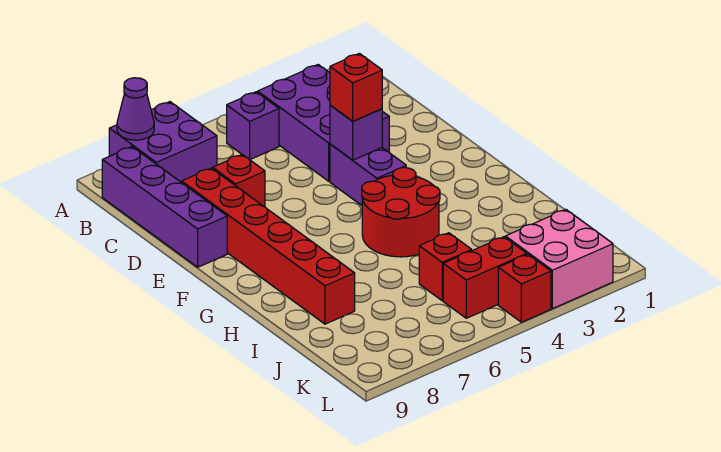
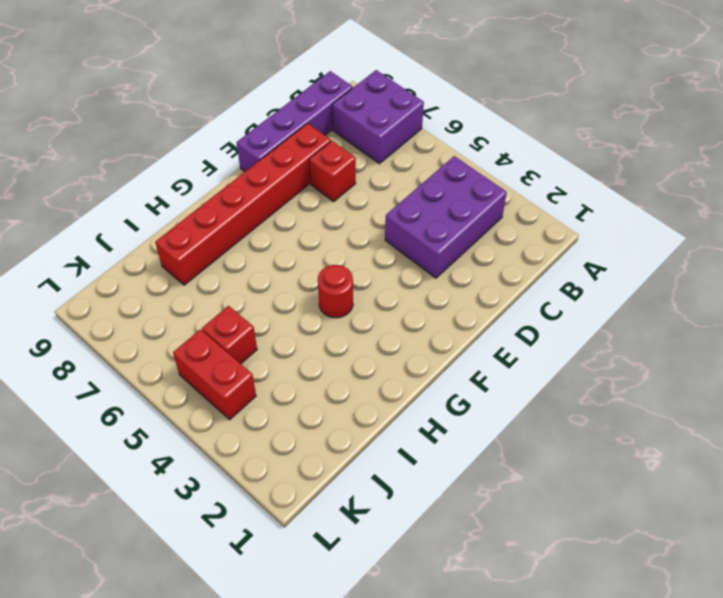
red 1x1 round brick [318,265,353,318] -> red 2x2 round brick [362,168,440,257]
none -> purple 1x1 brick [227,92,279,160]
none -> purple 1x2 brick [330,144,406,205]
none -> pink 2x2 brick [505,210,613,309]

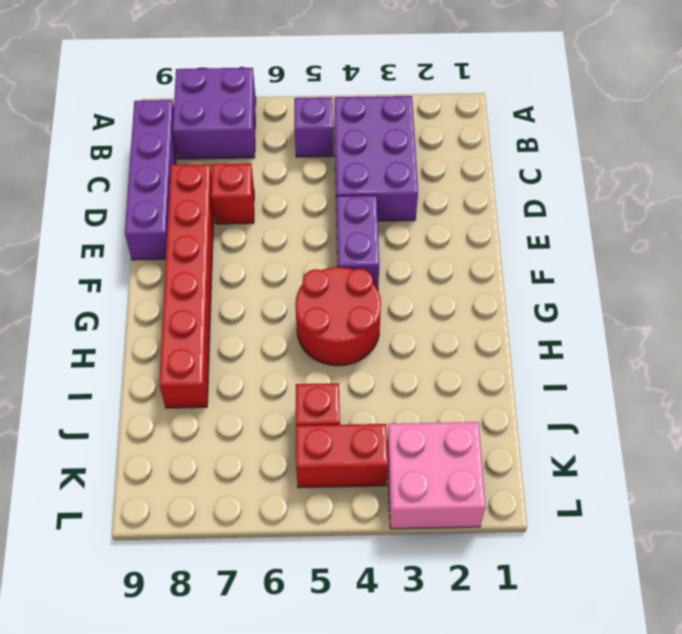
none -> red 1x1 brick [498,254,551,322]
none -> purple 1x1 cone [117,78,154,140]
none -> purple 1x1 brick [330,105,382,160]

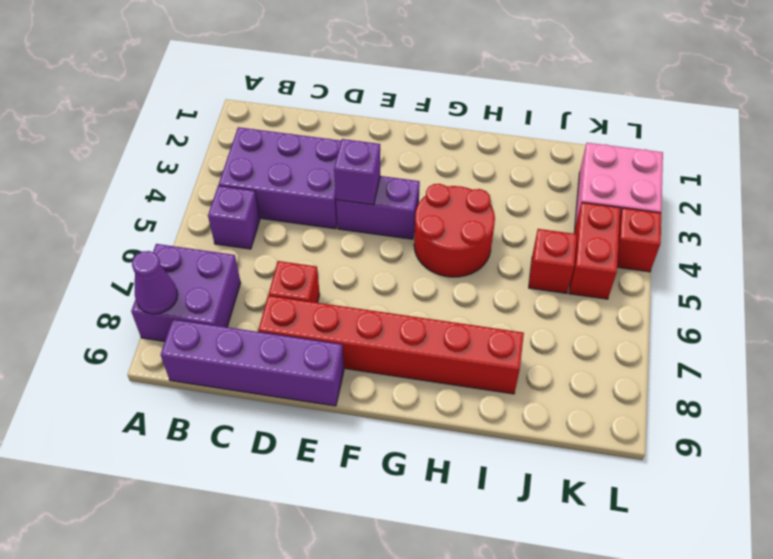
none -> red 1x1 brick [330,53,382,121]

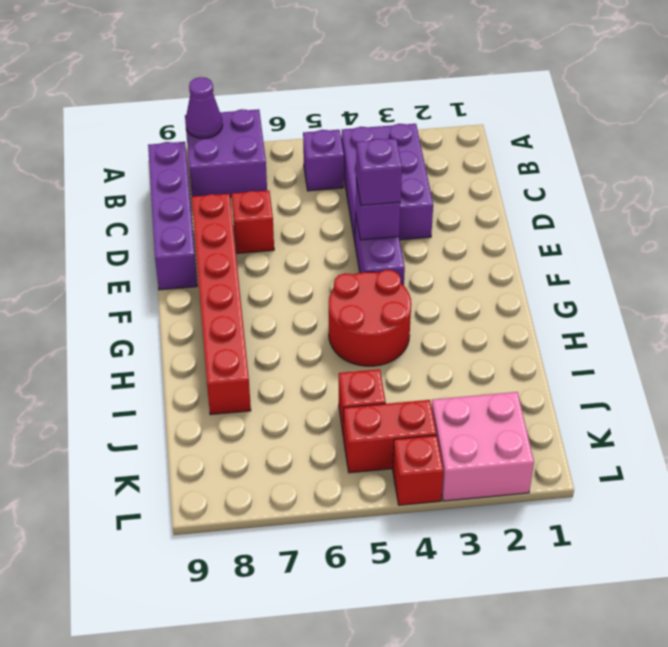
purple 1x1 brick [356,138,402,205] -> red 1x1 brick [330,53,382,121]

